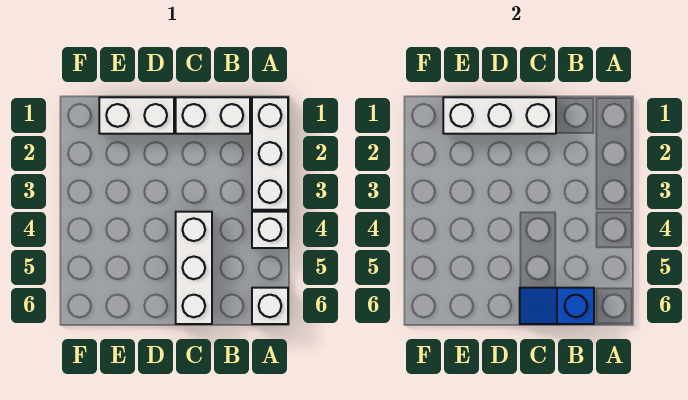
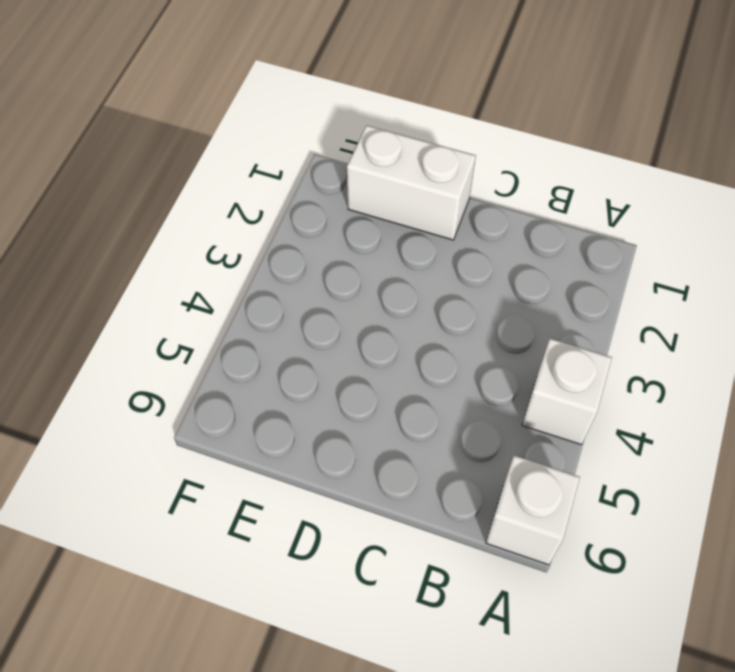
none -> white 1x3 brick [252,97,288,210]
none -> white 1x2 brick [176,97,250,134]

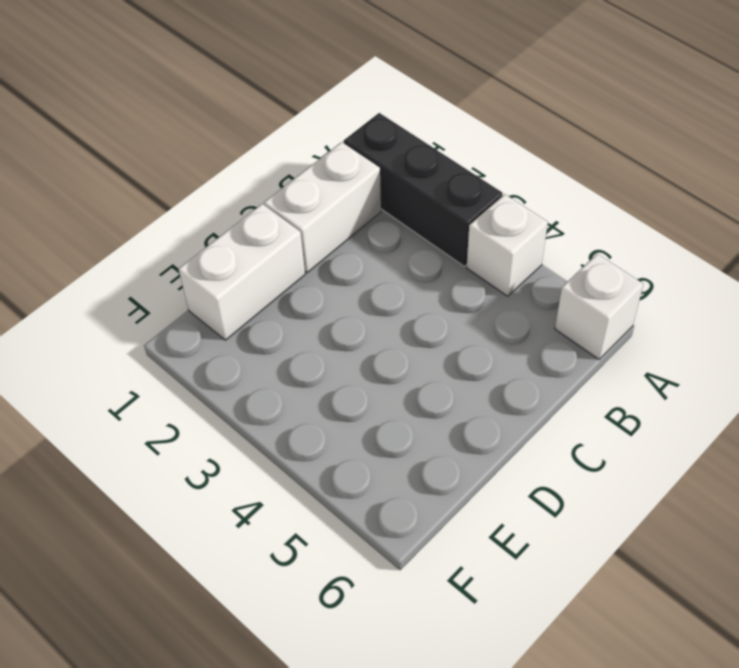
black 1x3 brick [343,113,503,266] -> white 1x3 brick [252,97,288,210]
none -> white 1x3 brick [176,212,212,324]
none -> blue 1x2 slope [520,288,594,324]

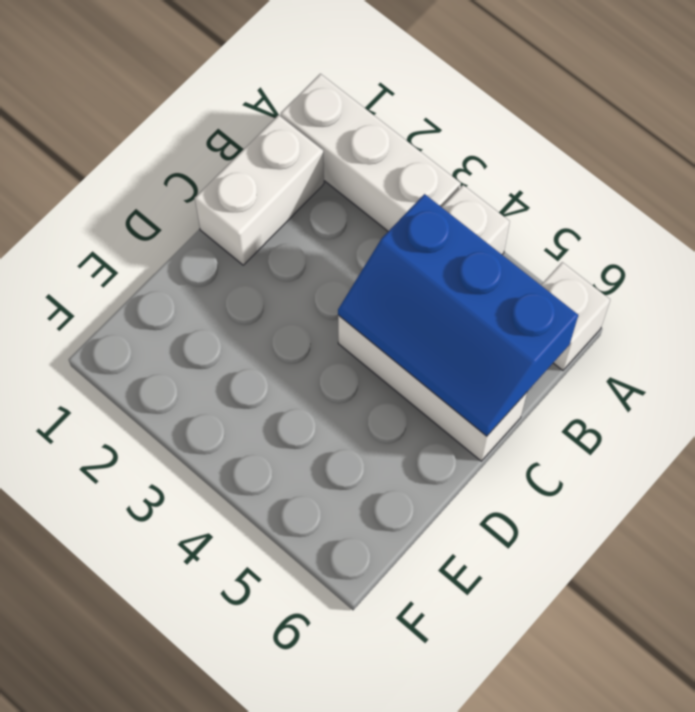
blue 2x3 slope [338,194,578,436] -> blue 1x2 slope [520,288,594,324]
none -> white 1x2 brick [99,97,174,134]
none -> white 1x3 brick [443,97,556,134]

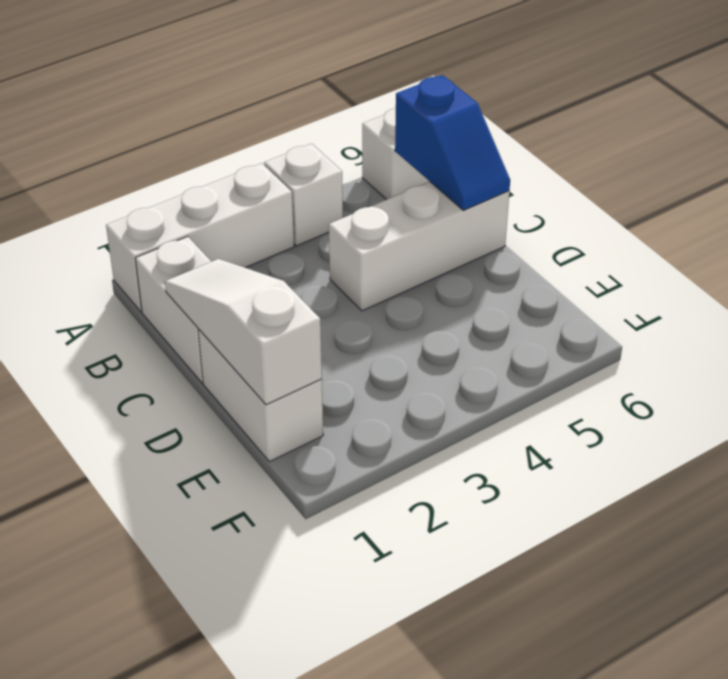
white 1x3 slope [165,259,322,405] -> white 1x3 brick [443,97,556,134]

